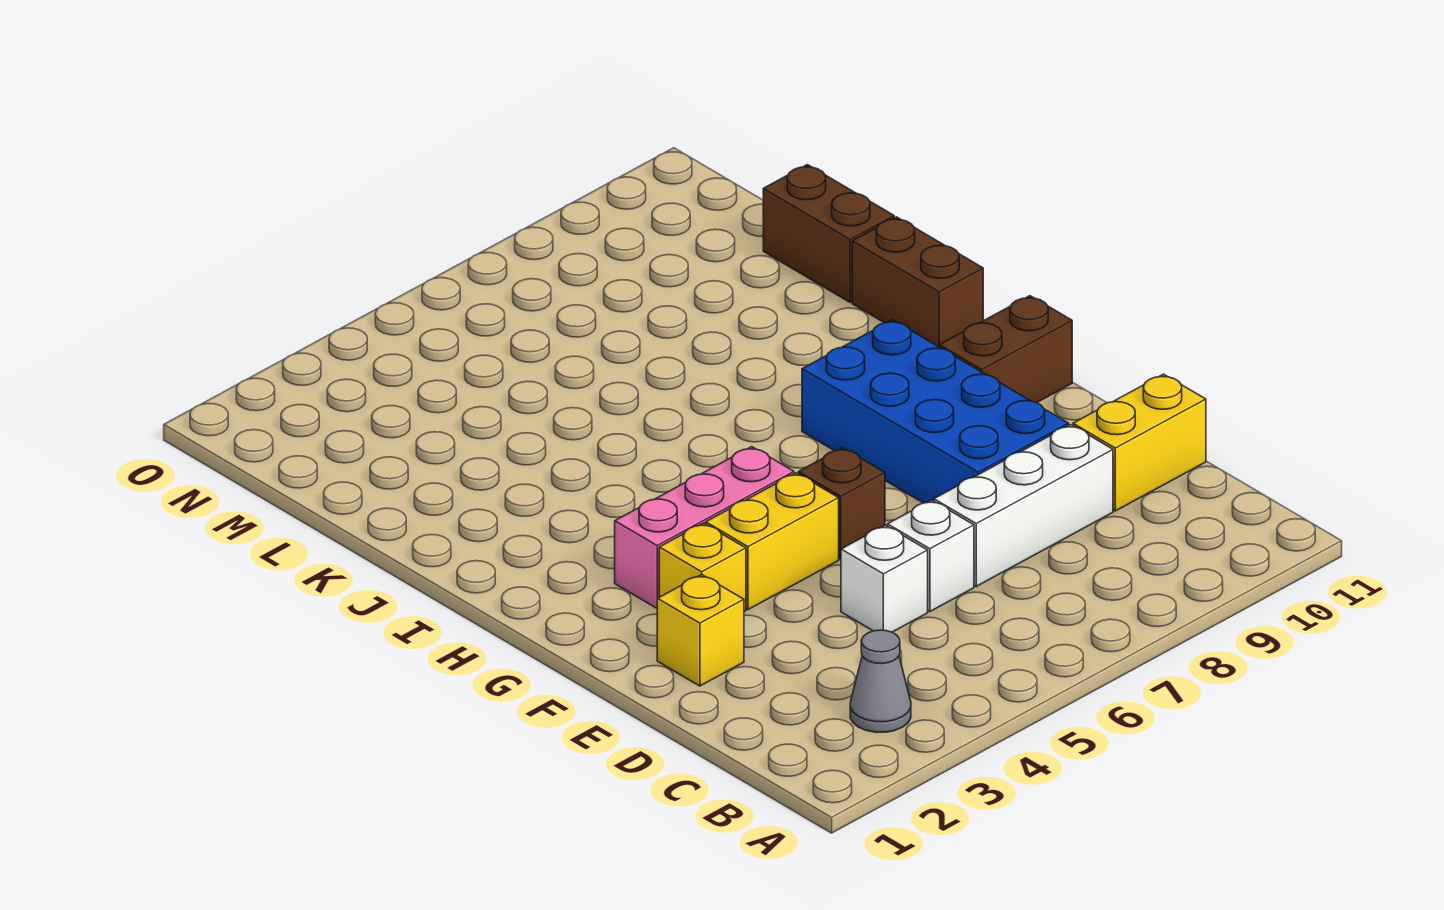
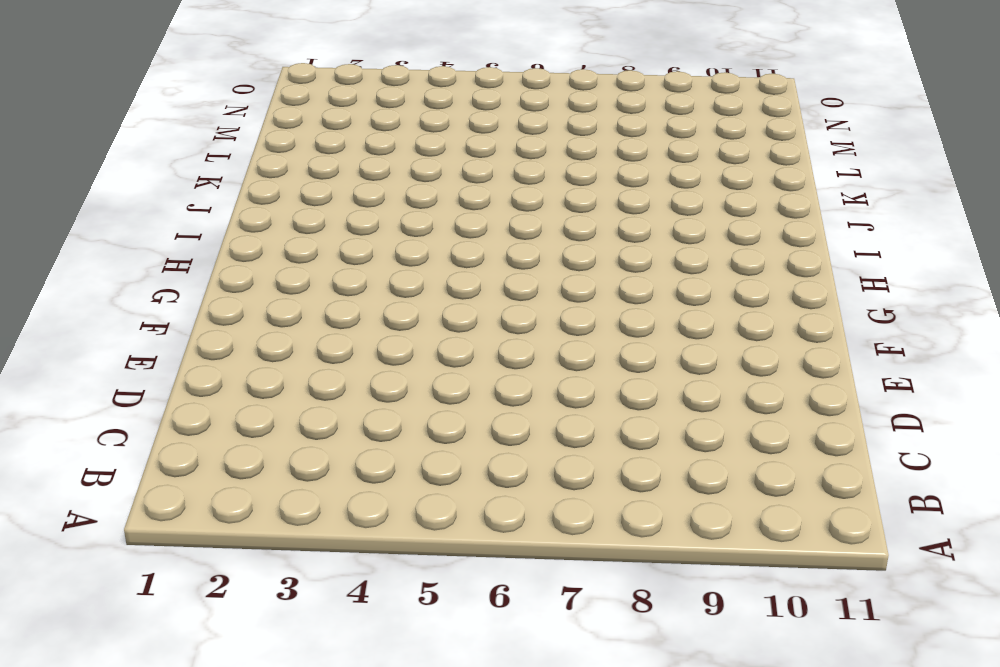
none -> grey 1x1 cone [850,630,911,732]
none -> white 1x1 brick [841,525,928,632]
none -> white 1x1 brick [887,500,974,612]

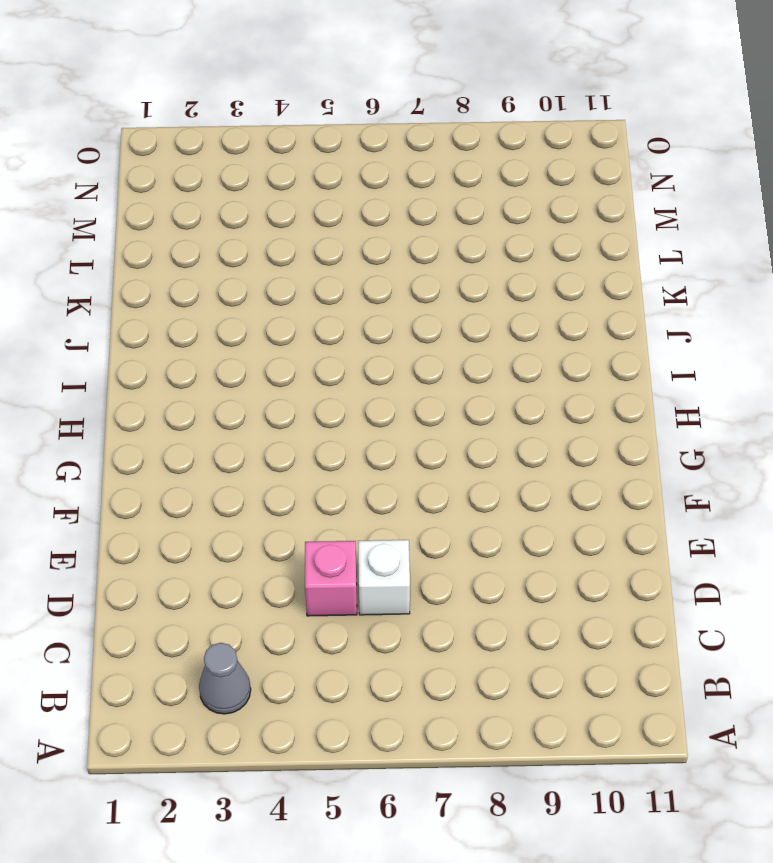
pink 1x1 brick [305,541,357,616] -> white 1x1 brick [841,525,928,632]
none -> white 1x3 brick [934,425,1113,586]
none -> yellow 1x2 brick [1073,374,1206,511]
none -> yellow 1x1 brick [657,574,744,686]

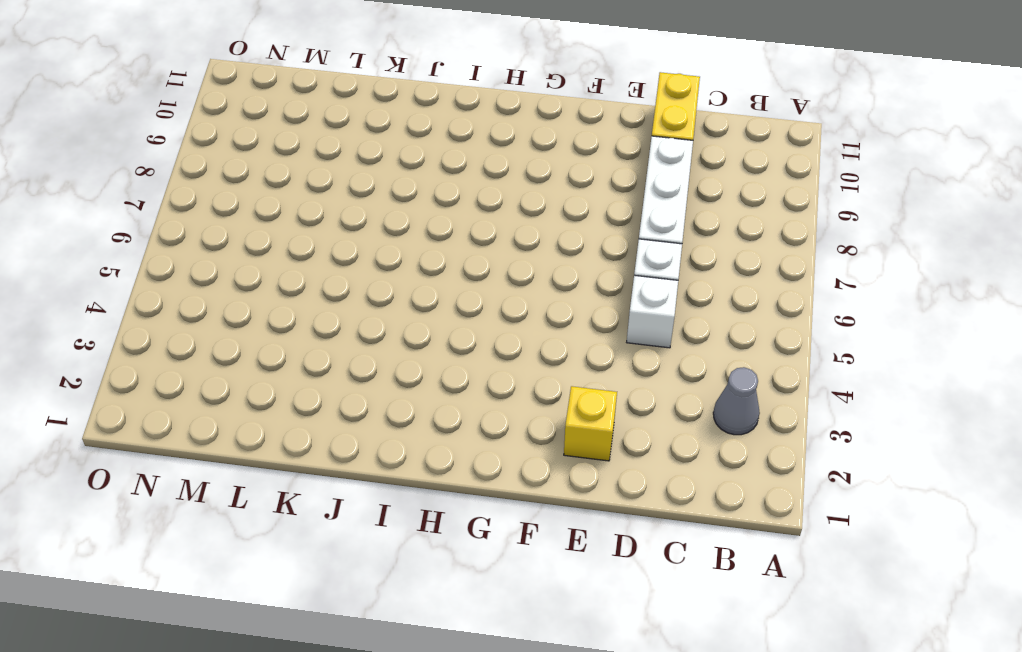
none -> blue 2x4 brick [802,320,1069,503]
none -> yellow 1x1 brick [659,523,746,612]
none -> yellow 1x2 brick [706,473,839,610]

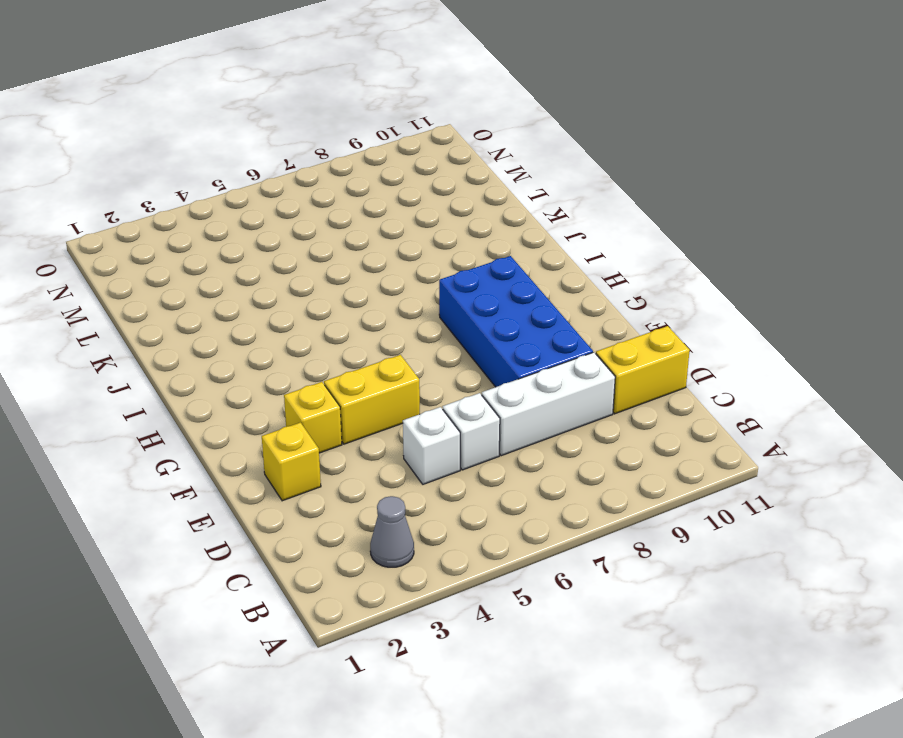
none -> brown 1x1 brick [798,448,885,559]
none -> pink 1x3 brick [615,447,794,608]
none -> brown 1x2 brick [939,296,1072,403]

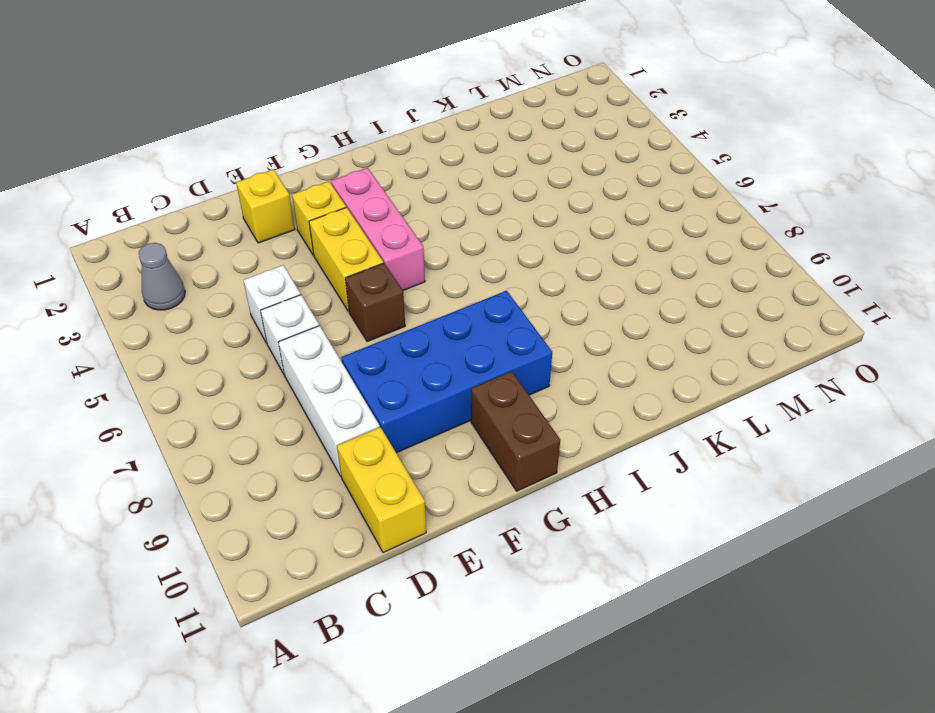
none -> brown 1x2 brick [852,217,983,347]
none -> brown 1x2 brick [763,165,894,302]

